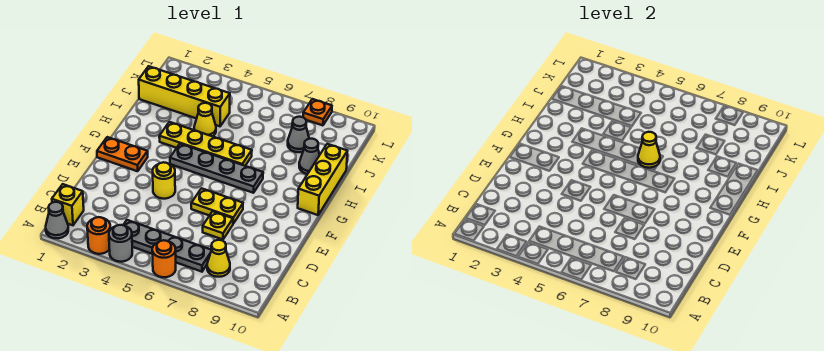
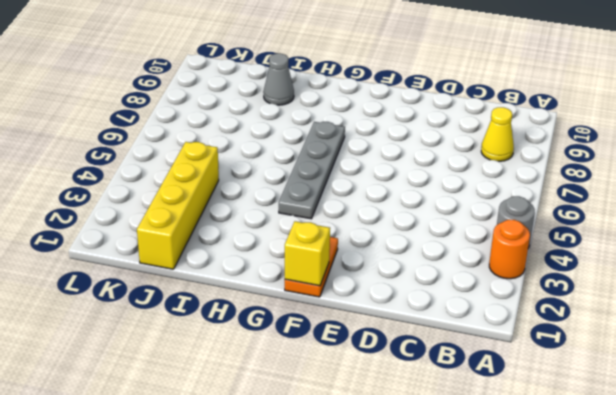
yellow 1x1 brick [285,221,330,286] -> yellow 1x1 brick moved to [52,184,84,225]
none -> grey 1x1 cone [46,202,68,238]
none -> orange 1x1 round brick [152,240,176,277]
none -> grey 1x4 plate [124,220,211,272]

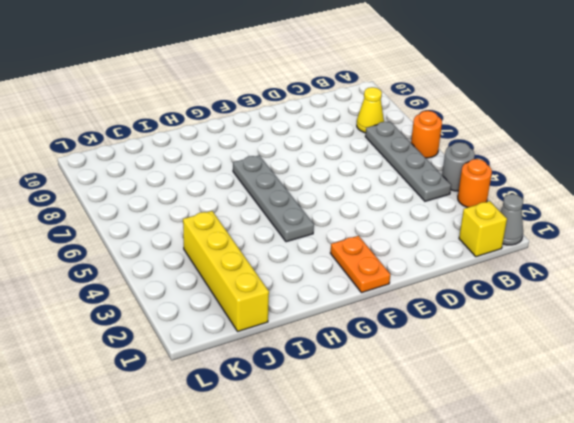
none -> yellow 1x1 plate [203,211,233,240]
none -> yellow 1x1 round brick [153,162,175,199]
none -> yellow 1x2 plate [191,188,243,224]

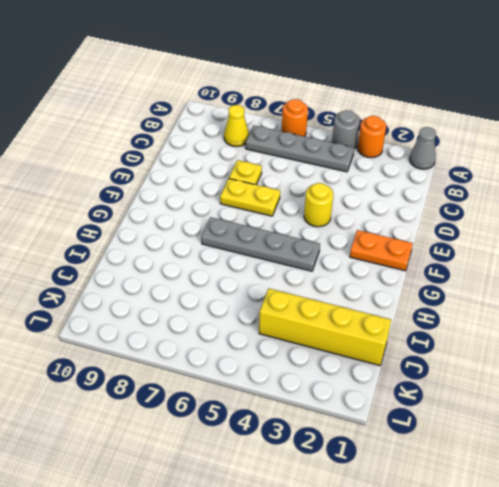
none -> yellow 1x1 brick [52,184,84,225]
none -> yellow 1x3 brick [298,144,347,215]
none -> yellow 1x4 plate [159,122,252,166]

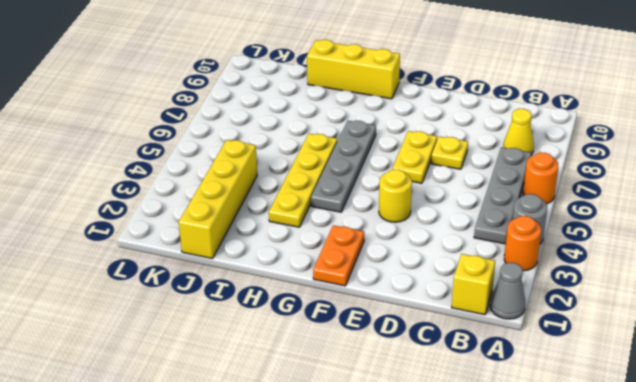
none -> yellow 1x1 cone [194,103,216,136]
none -> grey 1x1 cone [299,139,319,174]
none -> grey 1x1 cone [288,117,309,152]

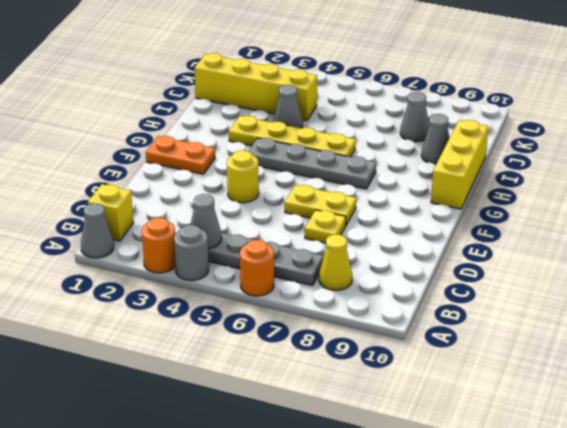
grey 1x1 cone [191,194,222,249] -> none
grey 1x1 cone [273,85,303,128] -> yellow 1x1 cone [194,103,216,136]
none -> orange 1x1 plate [303,99,332,125]
none -> yellow 1x1 cone [638,132,660,168]

